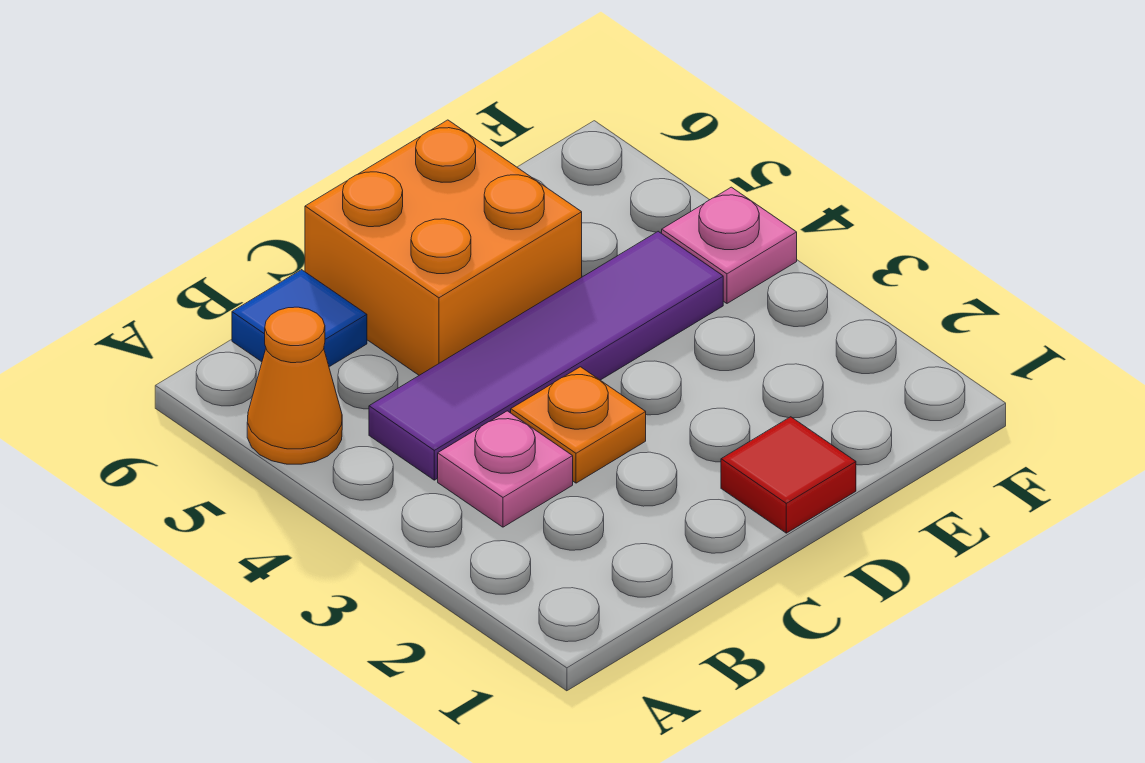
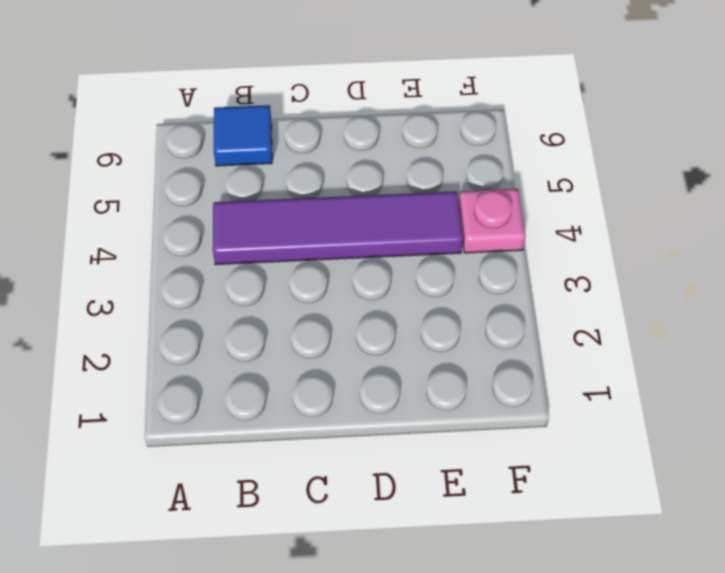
none -> orange 1x1 cone [247,307,342,464]
none -> pink 1x1 plate [438,411,573,527]

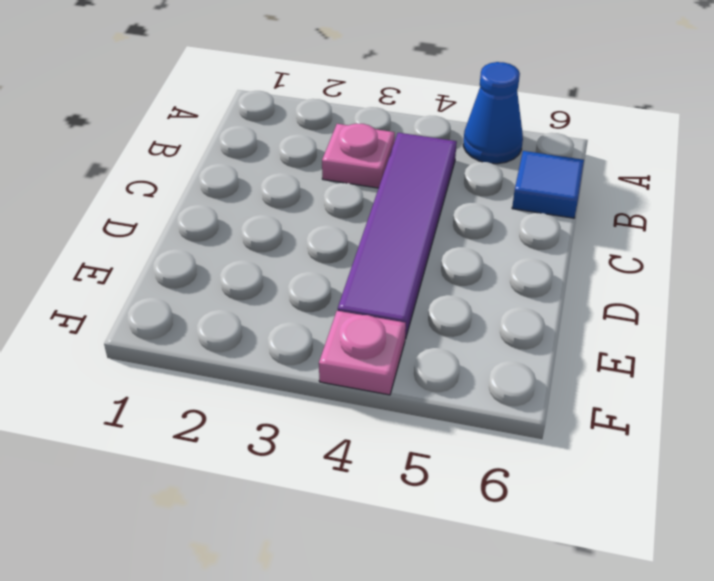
blue 1x1 cone [463,62,523,164] -> orange 1x1 cone [247,307,342,464]
none -> orange 1x1 plate [511,367,646,483]
none -> orange 2x2 brick [305,120,582,375]

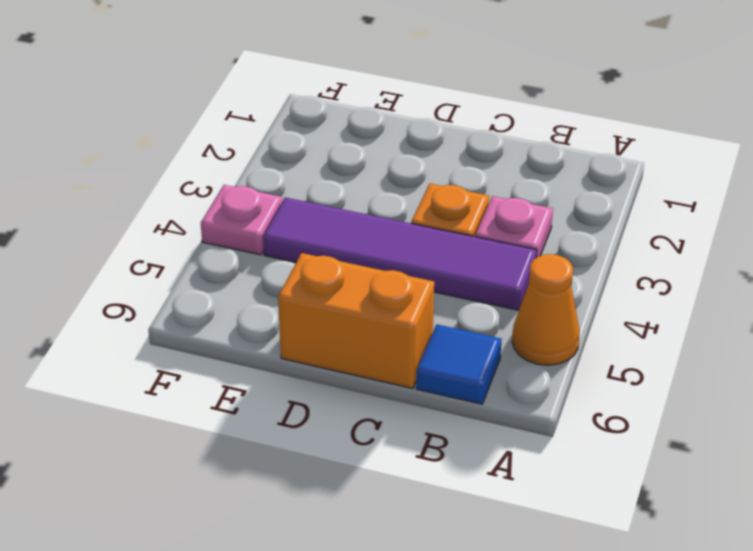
orange 1x2 brick [278,253,434,388] -> orange 2x2 brick [305,120,582,375]
none -> red 1x1 tile [721,417,856,533]

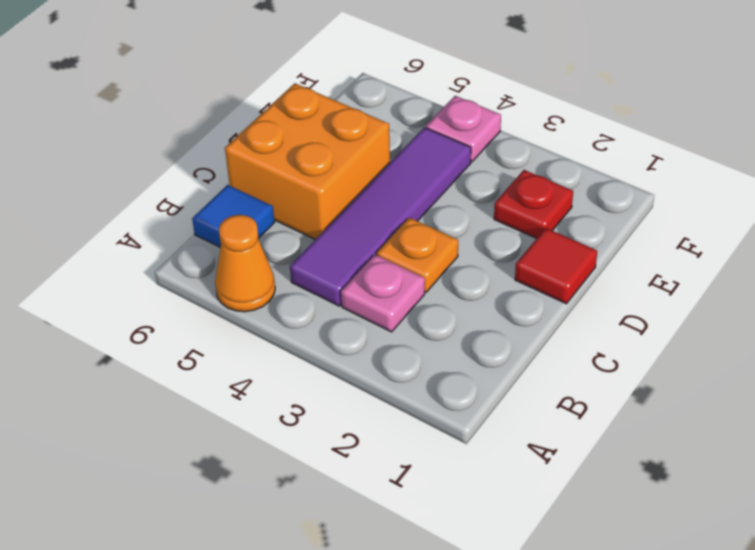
red 1x1 plate [494,170,573,238] -> none

